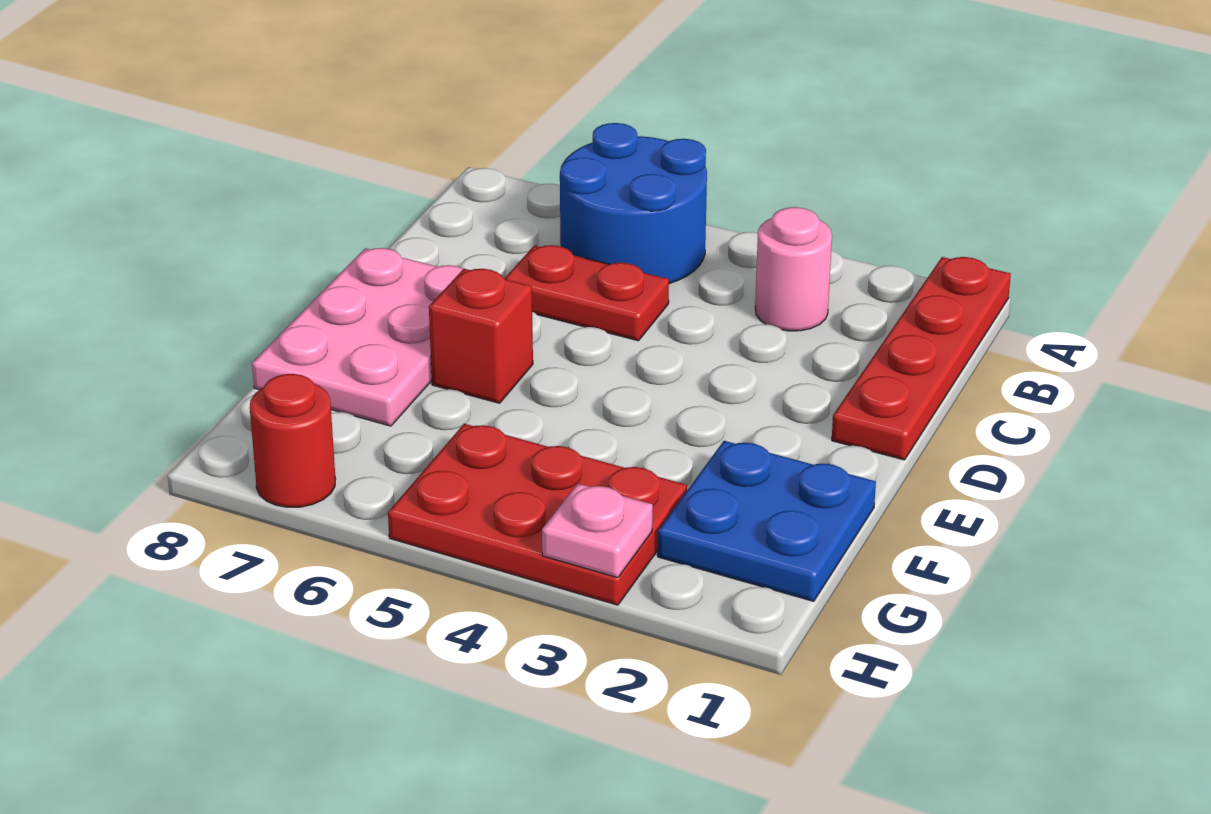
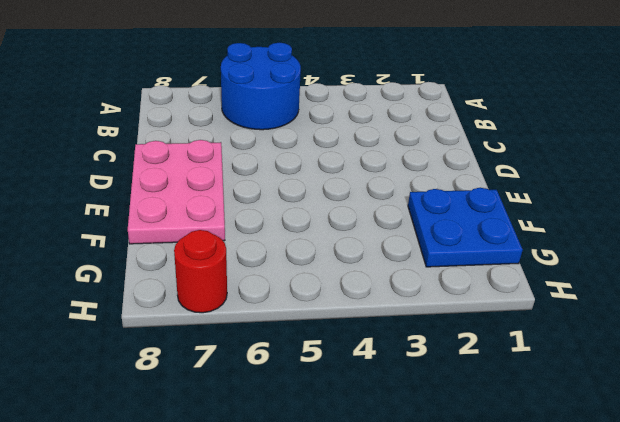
none -> red 1x4 plate [832,257,1011,460]
none -> pink 1x1 round brick [755,207,832,331]

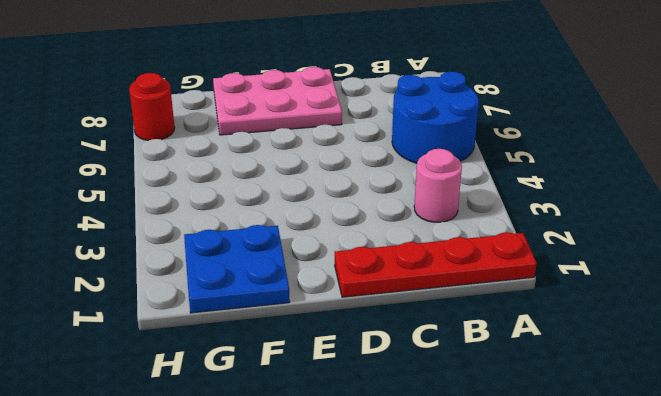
none -> red 1x2 plate [504,245,669,341]
none -> red 1x1 brick [429,269,533,403]

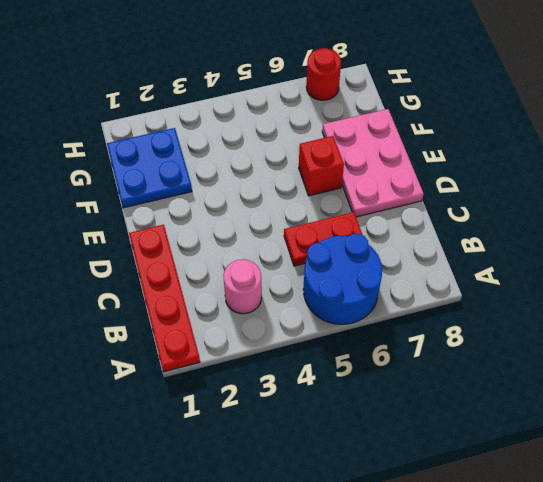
none -> red 2x3 plate [388,424,687,605]
none -> pink 1x1 plate [542,484,653,578]

